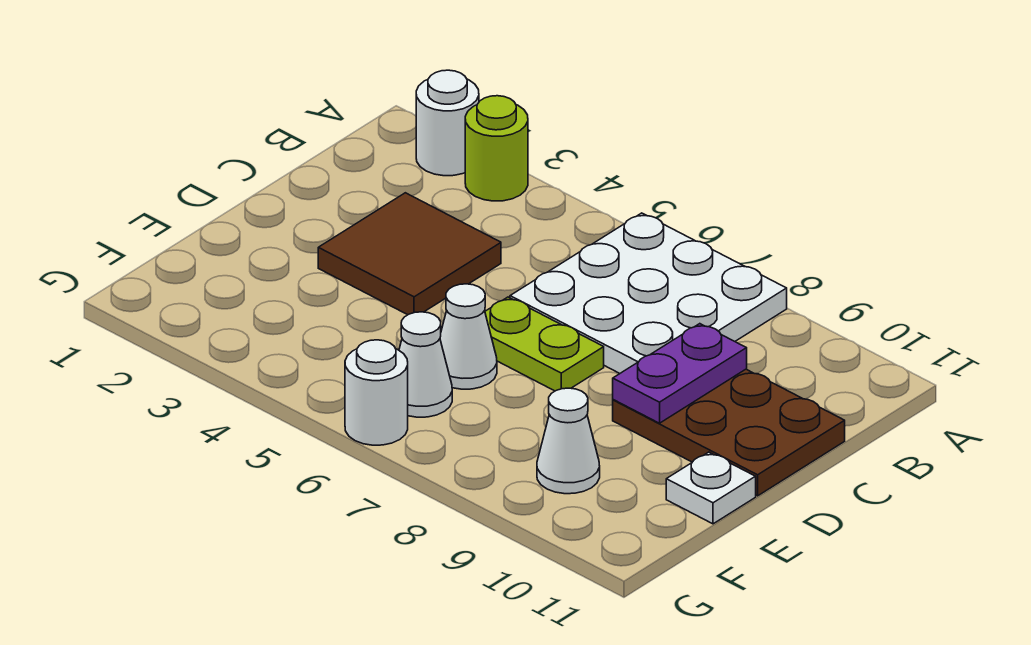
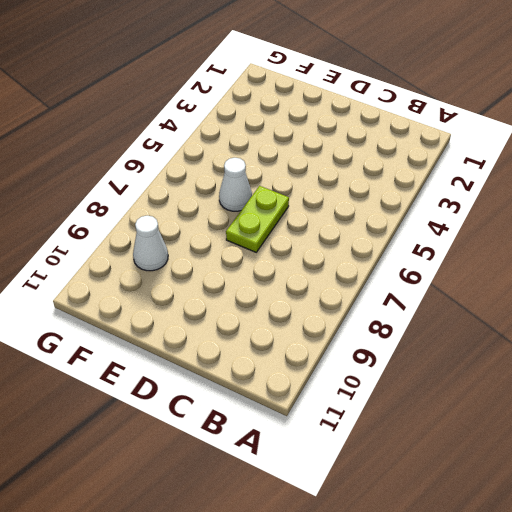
none -> white 1x1 round brick [416,70,479,176]
none -> lime 1x1 round brick [465,96,528,201]
none -> white 3x3 plate [510,213,787,373]

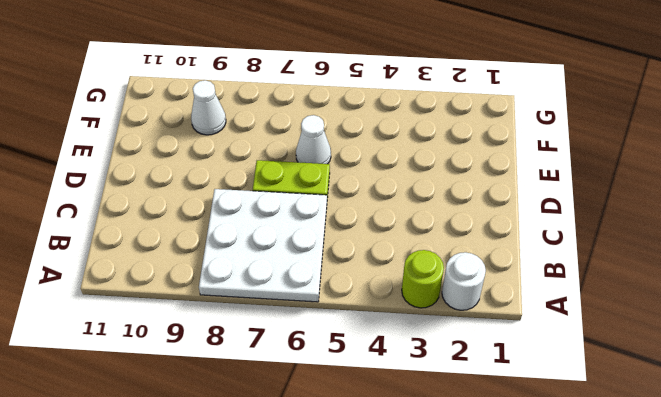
none -> brown 2x2 tile [318,193,501,315]
none -> brown 2x3 plate [613,369,845,496]
none -> white 1x1 plate [666,452,756,524]

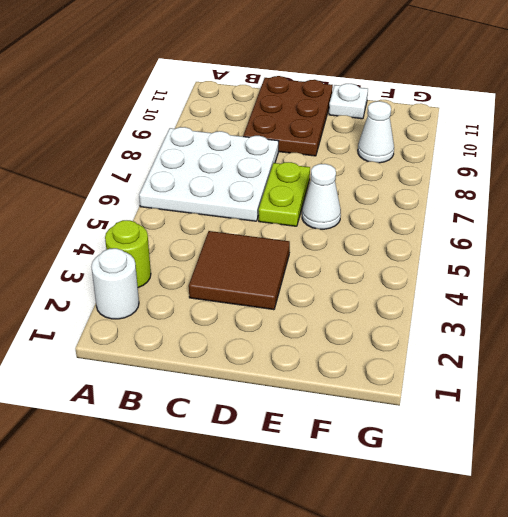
none -> white 1x1 cone [399,312,452,417]
none -> white 1x1 round brick [345,340,408,445]
none -> purple 1x2 plate [613,324,747,423]

